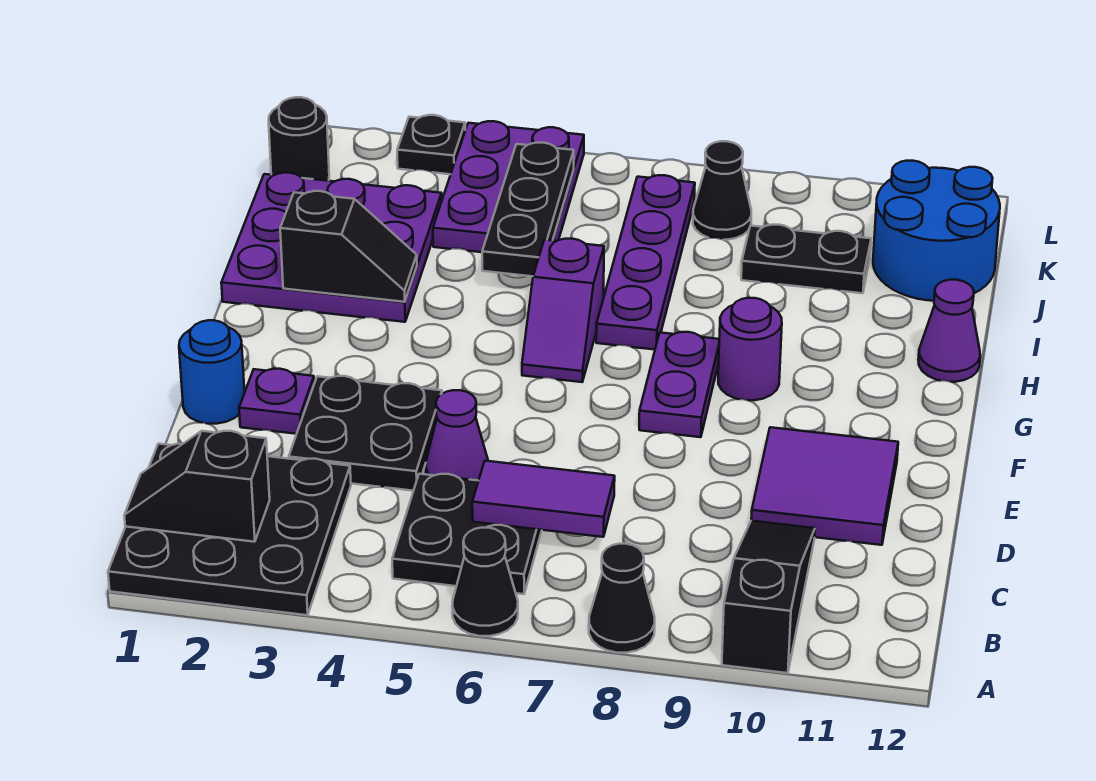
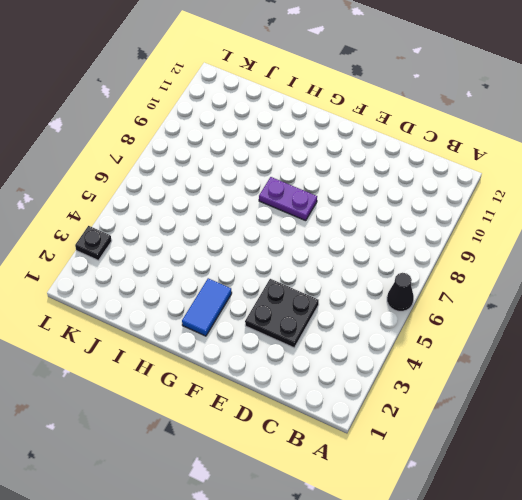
blue 1x2 tile [182,278,232,336] -> none
none -> black 3x3 plate [108,444,351,615]
none -> black 1x1 cone [589,544,655,653]
none -> black 1x3 slope [722,521,815,673]

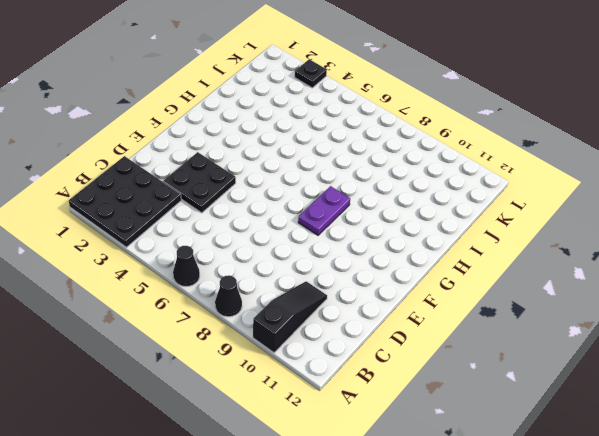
none -> black 2x2 plate [392,474,542,594]
none -> purple 1x1 cone [426,390,488,481]
none -> purple 2x2 tile [751,427,898,545]

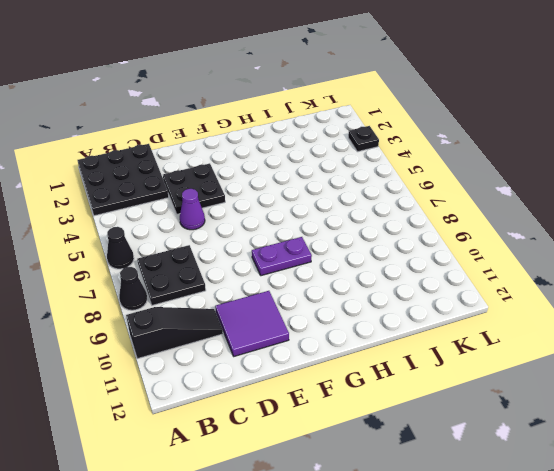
black 2x2 plate [137,245,206,305] -> black 2x2 plate moved to [392,474,542,594]
none -> blue 1x1 round brick [179,320,245,424]
none -> purple 1x1 plate [239,369,314,434]
none -> purple 1x2 slope [522,239,604,382]

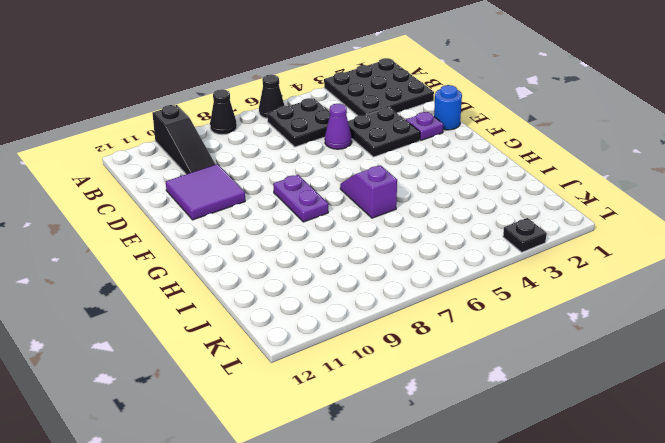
none -> purple 1x1 round brick [718,298,782,400]
none -> purple 3x3 plate [221,173,442,322]
none -> purple 1x4 plate [596,175,695,350]

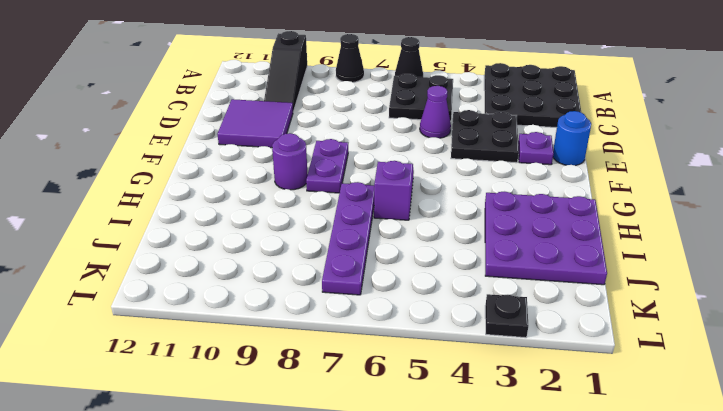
none -> purple 1x1 cone [918,280,980,382]
none -> purple 2x3 plate [433,121,584,252]
none -> black 1x2 plate [741,225,871,293]

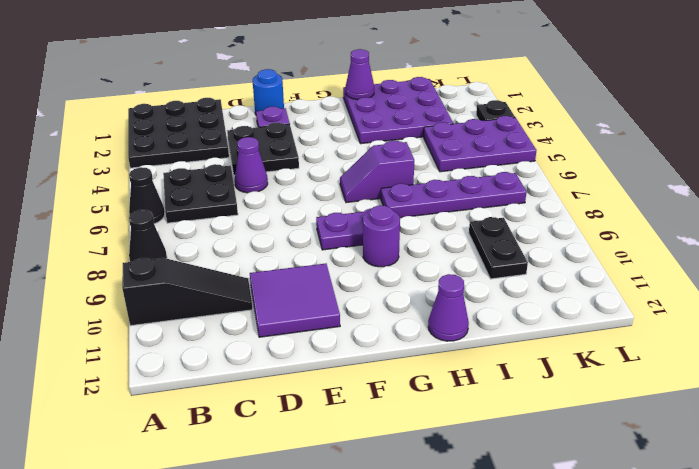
purple 1x1 cone [346,49,374,99] -> none
none -> blue 2x2 round brick [873,161,1000,301]
none -> black 1x1 round brick [269,97,329,181]
none -> black 1x1 cone [693,141,751,240]

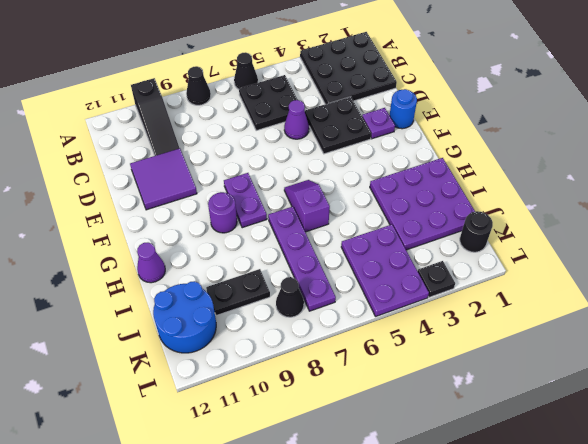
none -> black 1x2 slope [124,431,270,542]
none -> purple 1x2 tile [472,461,615,537]
none -> black 1x2 slope [280,191,417,302]

